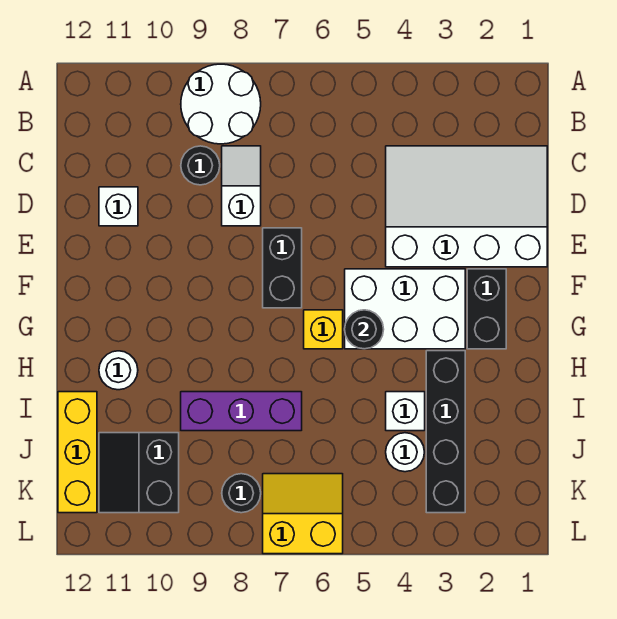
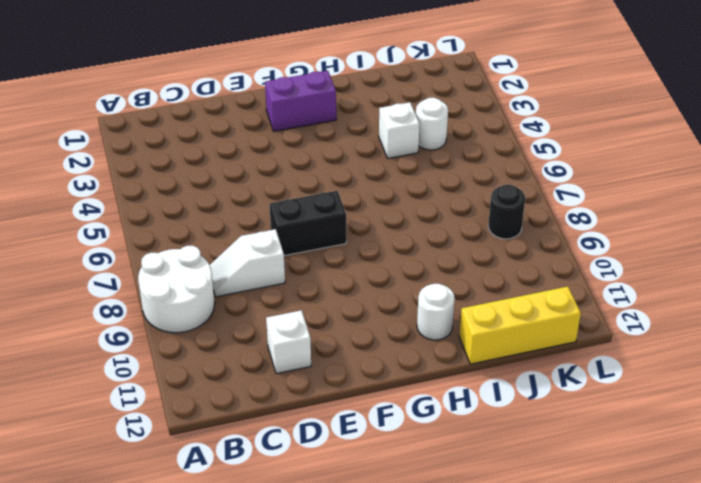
purple 1x2 brick [265,71,336,131] -> black 1x2 brick [467,269,506,349]
none -> white 3x4 slope [386,146,547,267]
none -> black 1x1 round brick [181,146,220,185]
none -> white 2x3 brick [345,269,465,349]

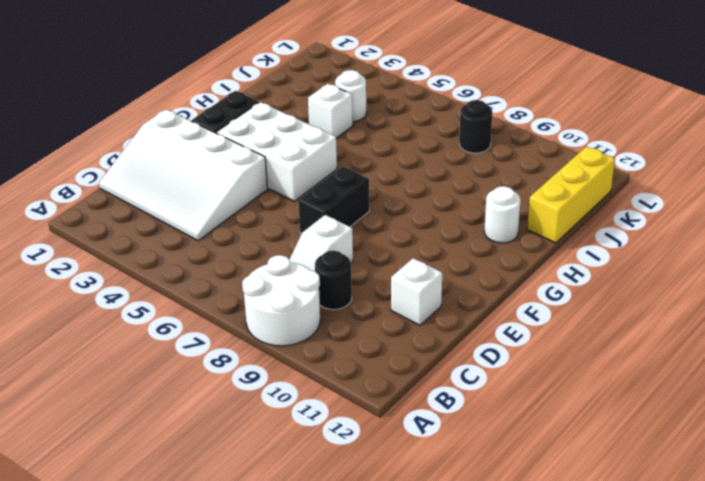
none -> yellow 1x1 brick [304,310,343,349]
none -> black 1x4 brick [426,351,465,513]
none -> purple 1x3 brick [181,392,302,431]

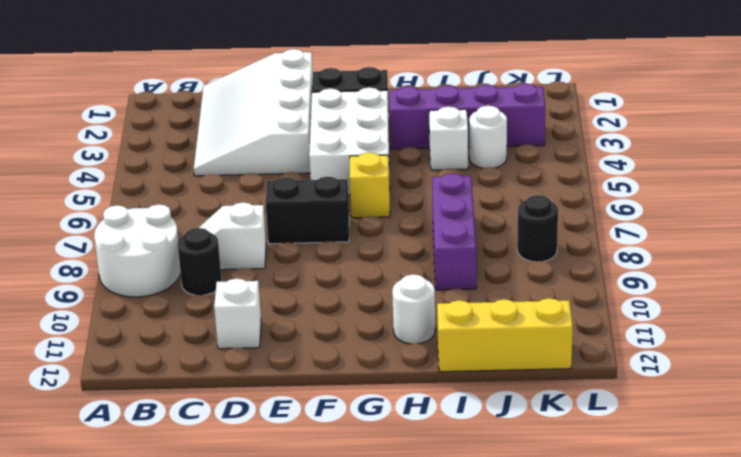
purple 1x4 brick [389,84,545,149] -> black 1x4 brick [426,351,465,513]
none -> black 2x2 slope [99,433,179,513]
none -> yellow 2x2 slope [263,474,343,554]
none -> black 1x1 round brick [345,310,384,349]

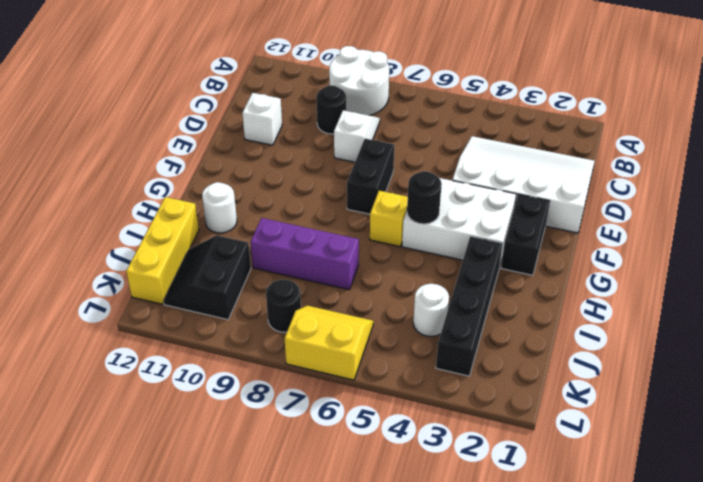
none -> white 1x1 brick [386,392,425,431]

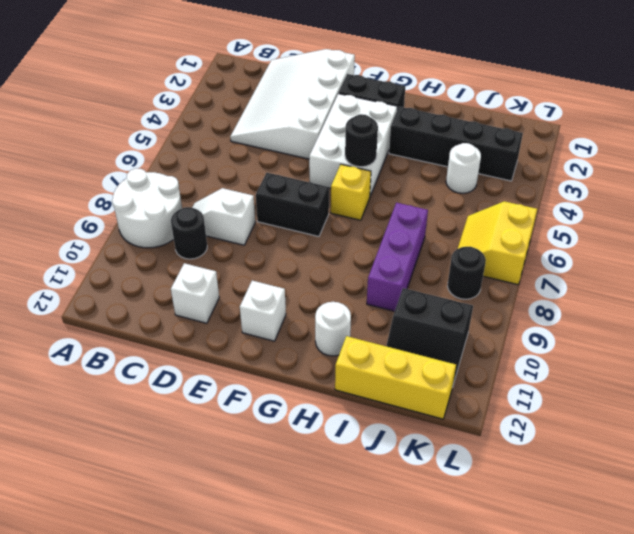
white 1x1 brick [240,281,286,341] -> white 1x1 brick moved to [386,392,425,431]

